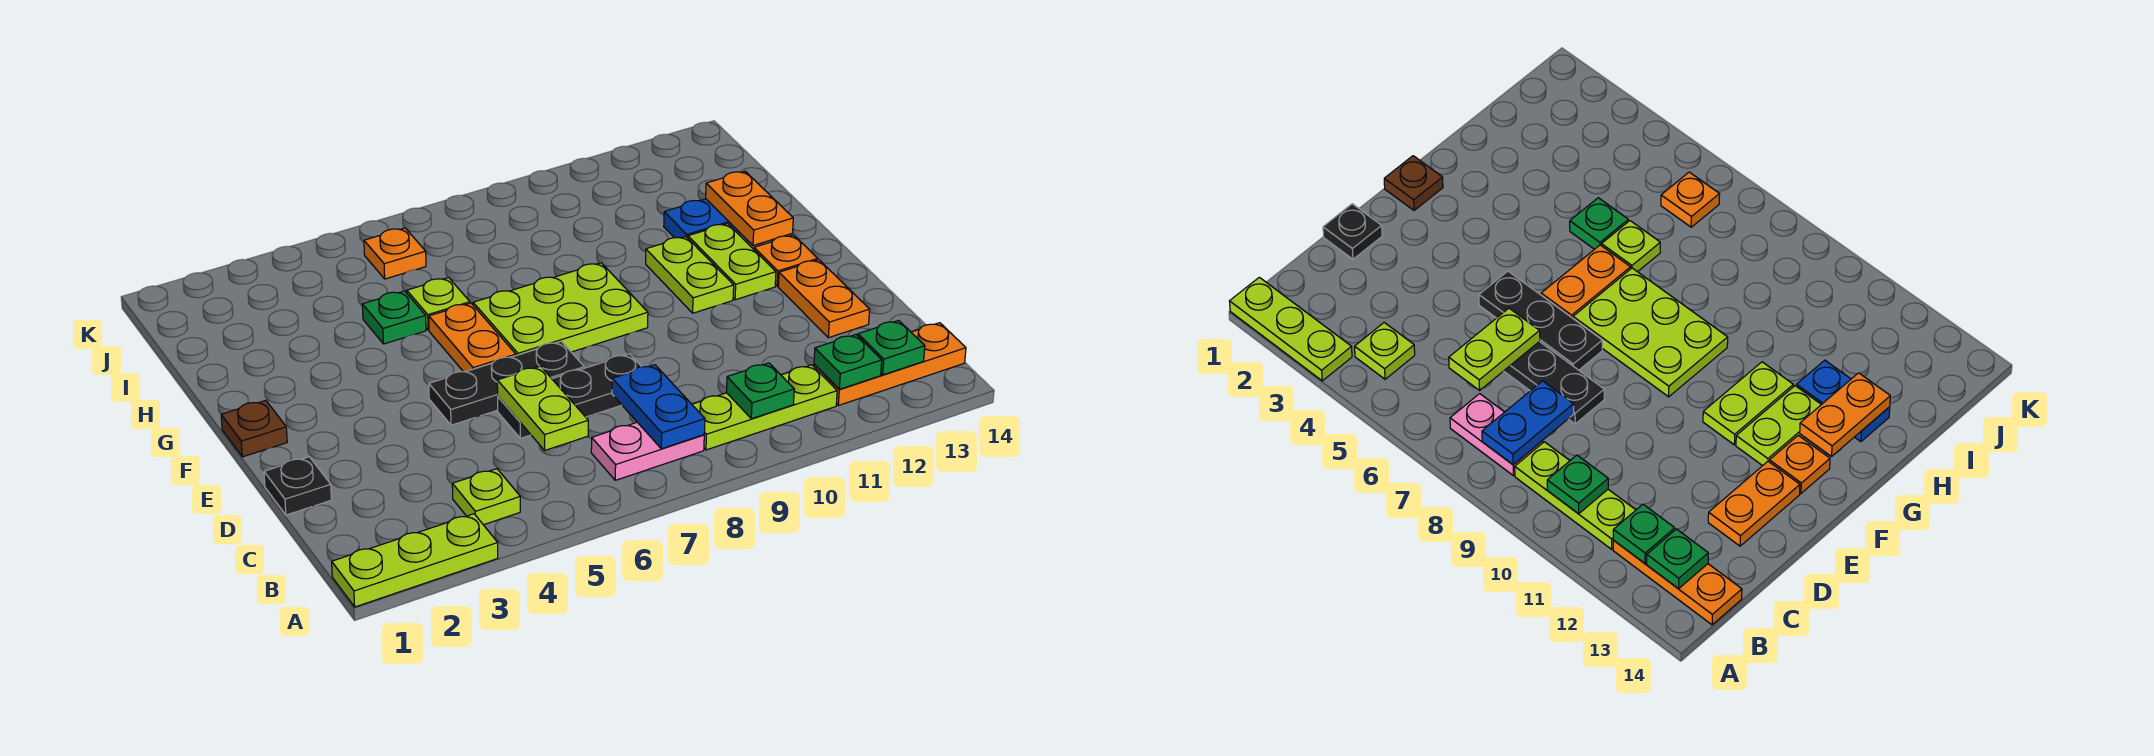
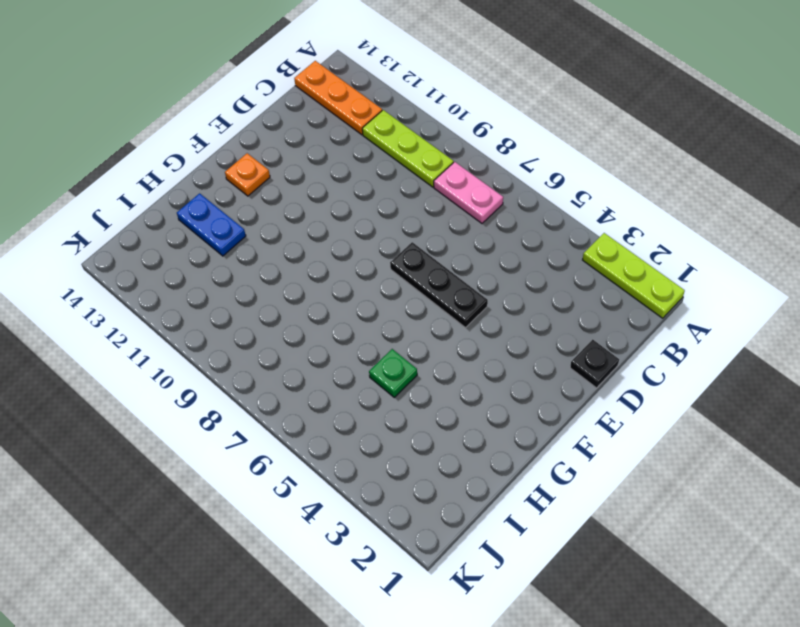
none -> lime 1x1 plate [452,469,520,525]
none -> black 1x3 plate [498,354,641,438]
none -> orange 1x2 plate [778,260,870,338]

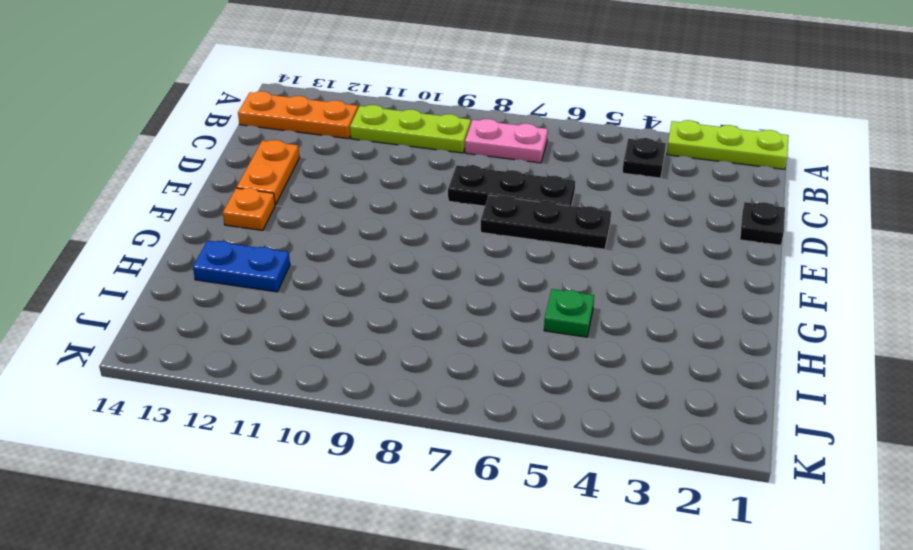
black 1x1 plate [622,138,666,178] -> lime 1x1 plate [452,469,520,525]
none -> brown 1x1 plate [221,400,287,457]
none -> orange 1x2 plate [429,303,516,372]
none -> lime 2x3 plate [473,263,648,356]

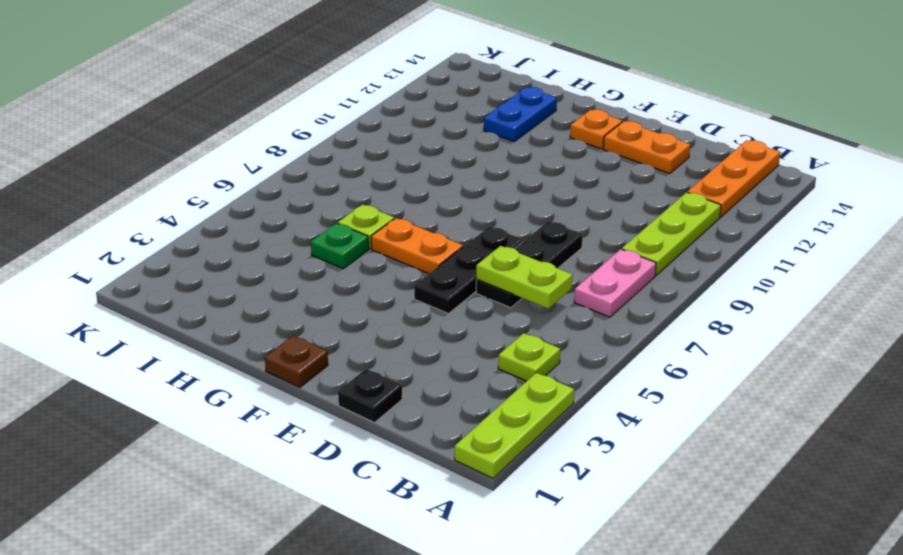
none -> lime 2x3 plate [473,263,648,356]
none -> lime 1x2 plate [646,237,734,313]
none -> lime 1x2 plate [688,224,776,300]

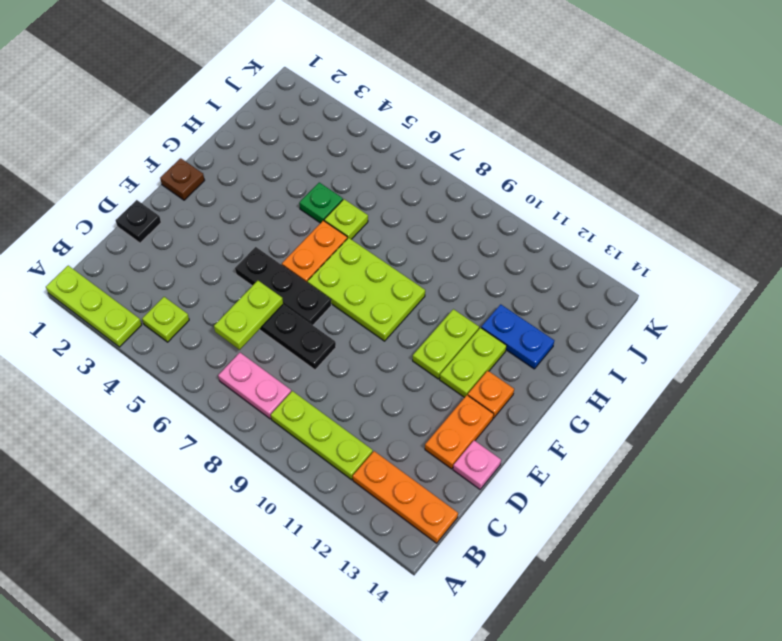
pink 1x1 plate [453,441,501,489] -> none
none -> orange 1x1 plate [364,228,426,279]
none -> blue 1x2 plate [612,365,705,449]
none -> green 1x1 plate [726,363,794,419]

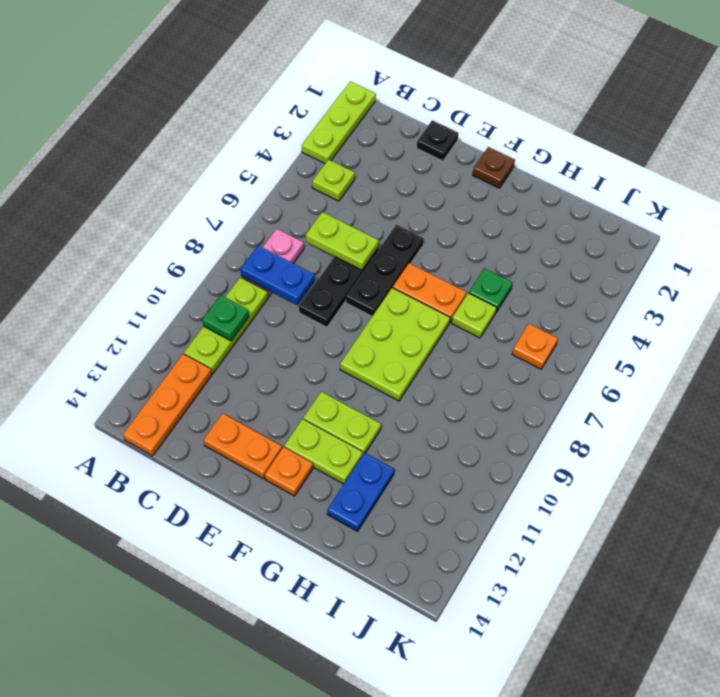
none -> green 1x1 plate [814,335,882,389]
none -> green 1x1 plate [858,320,925,375]
none -> orange 1x2 plate [706,171,793,246]

